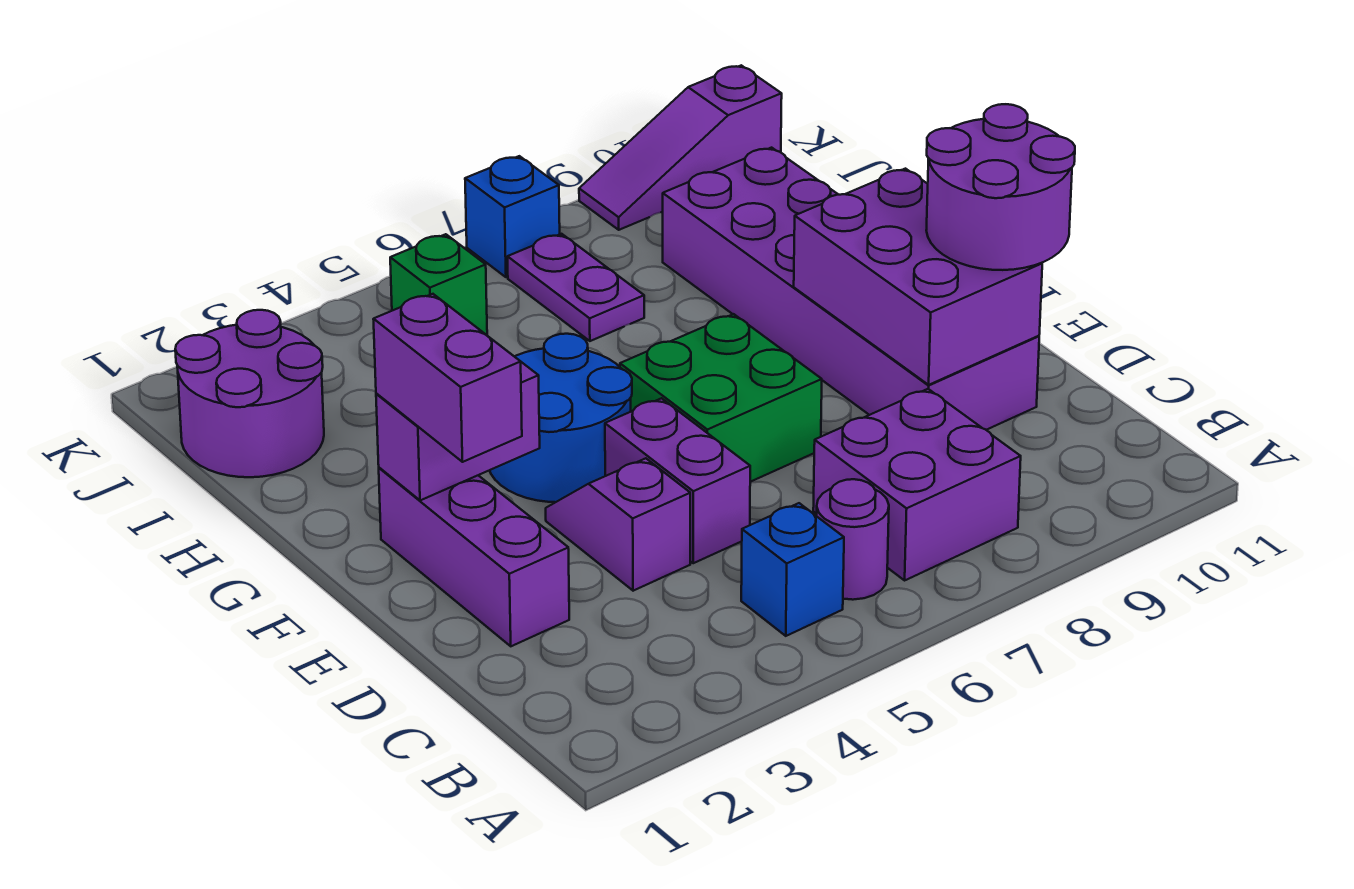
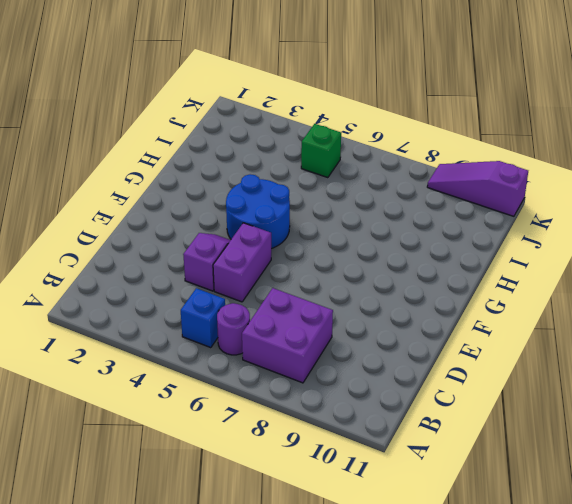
none -> purple 1x3 brick [379,468,569,646]
none -> purple 2x6 brick [663,148,1039,430]
none -> green 2x2 brick [620,314,822,482]

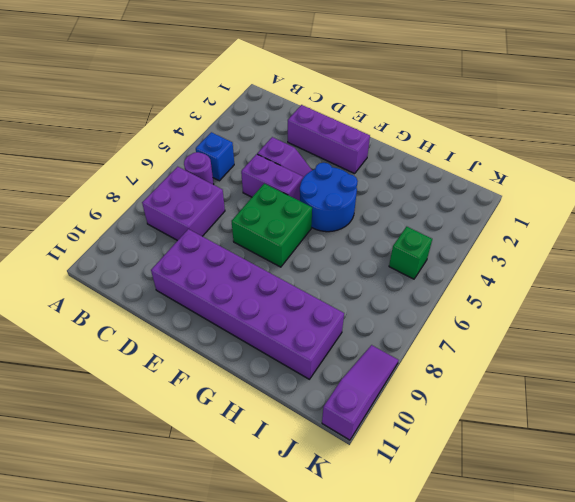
none -> purple 2x2 round brick [175,310,324,477]
none -> purple 1x2 plate [507,234,644,341]
none -> blue 1x1 brick [465,156,560,277]

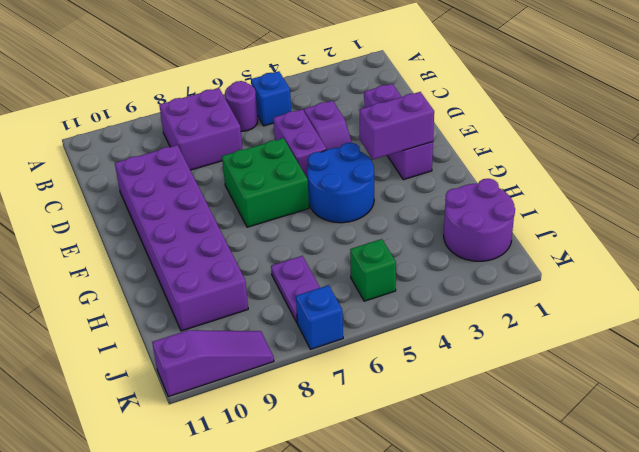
none -> purple 2x3 brick [794,169,1042,385]
none -> purple 2x2 round brick [926,104,1075,270]
none -> purple 1x2 brick [373,294,522,462]

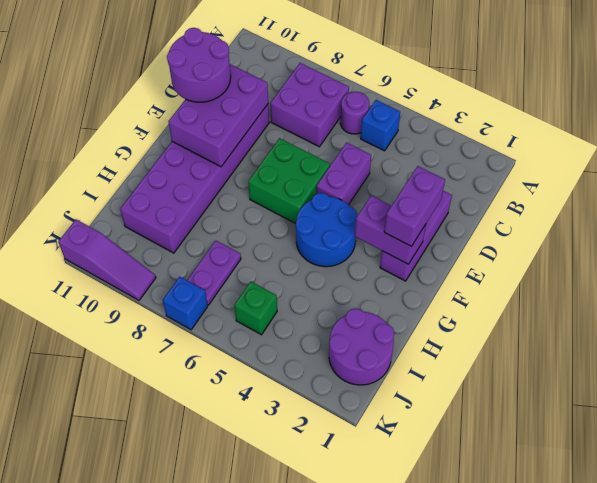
none -> purple 1x2 slope [546,458,690,591]

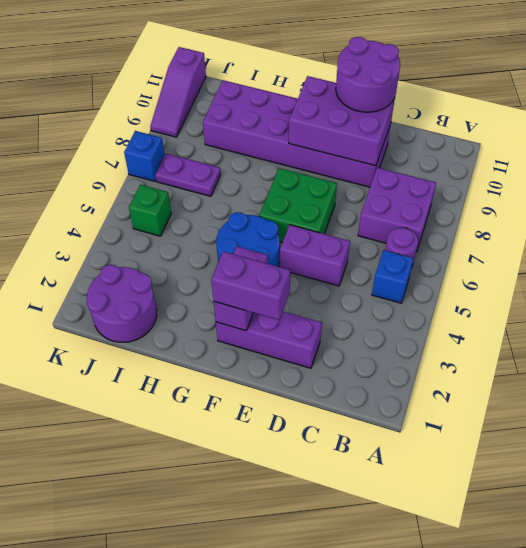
none -> purple 1x2 slope [546,458,690,591]

